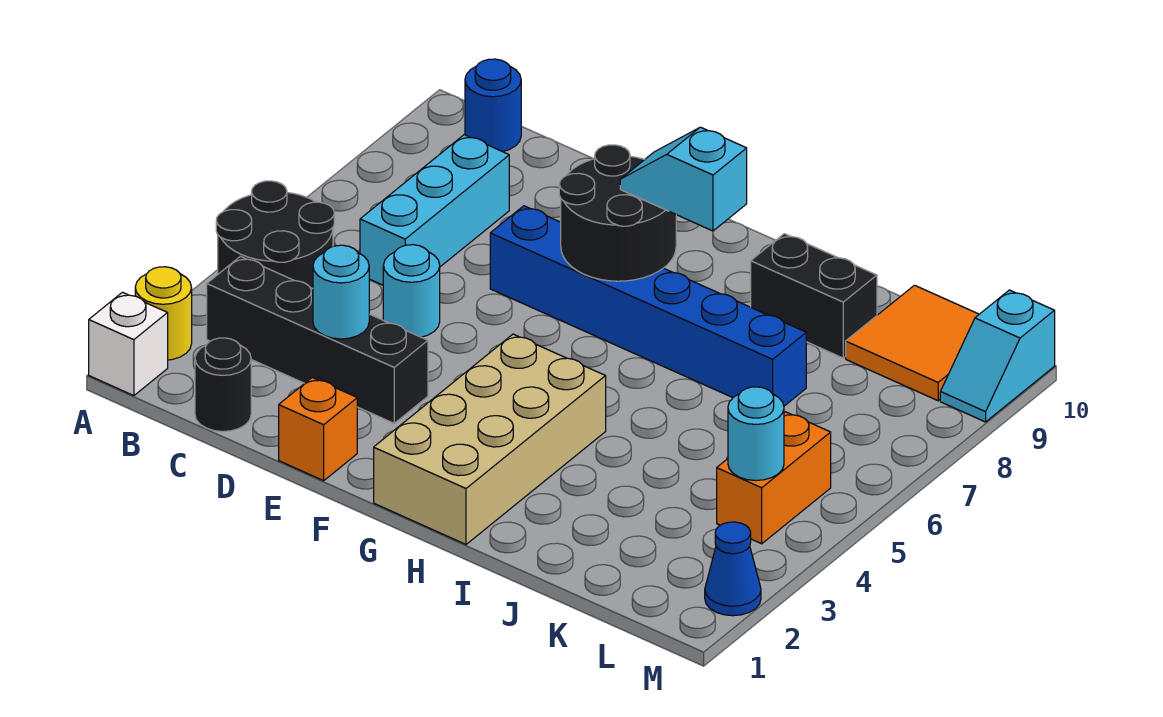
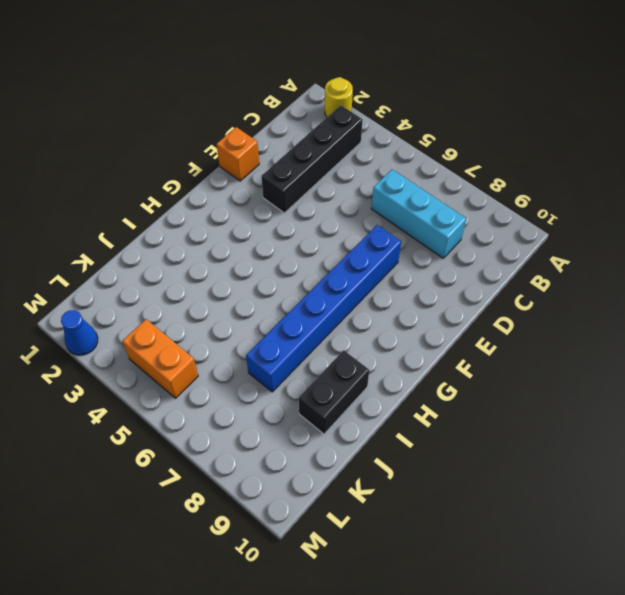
none -> white 1x1 brick [89,292,168,396]
none -> black 2x2 round brick [216,181,334,289]
none -> blue 1x1 round brick [465,59,521,152]

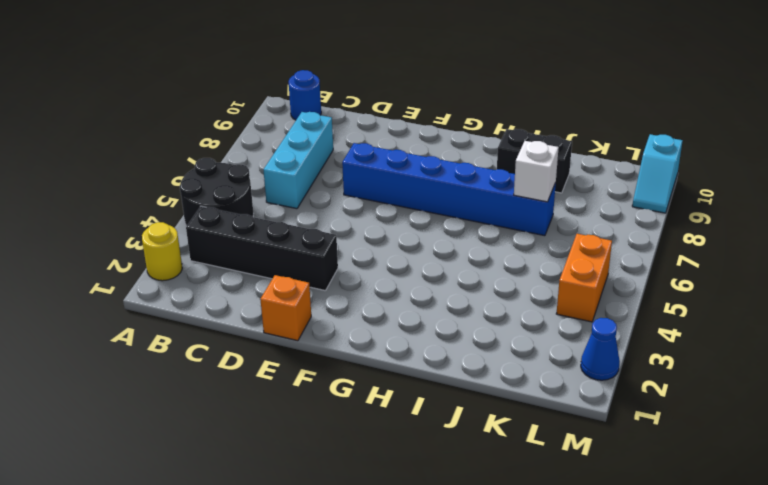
white 1x1 brick [514,141,559,202] -> white 1x1 brick moved to [89,292,168,396]
none -> black 1x1 round brick [195,338,251,432]
none -> cyan 1x1 round brick [383,245,440,337]
none -> tan 2x4 brick [374,334,606,544]

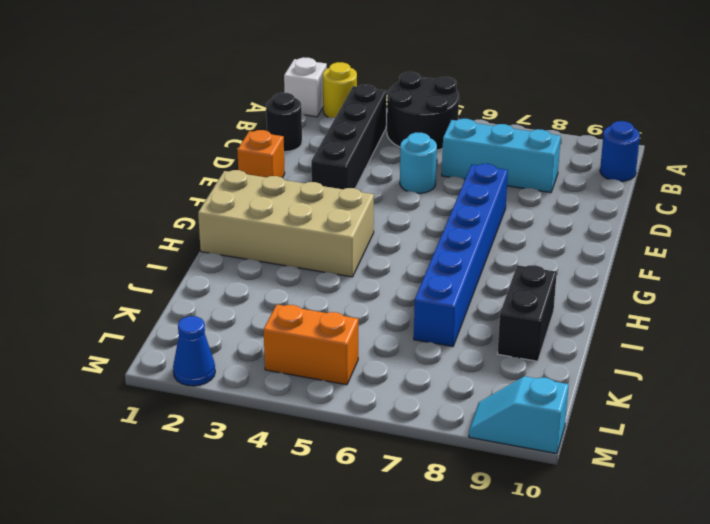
none -> orange 2x2 tile [846,285,979,401]
none -> cyan 1x1 round brick [313,245,369,339]
none -> black 2x2 round brick [559,145,676,281]

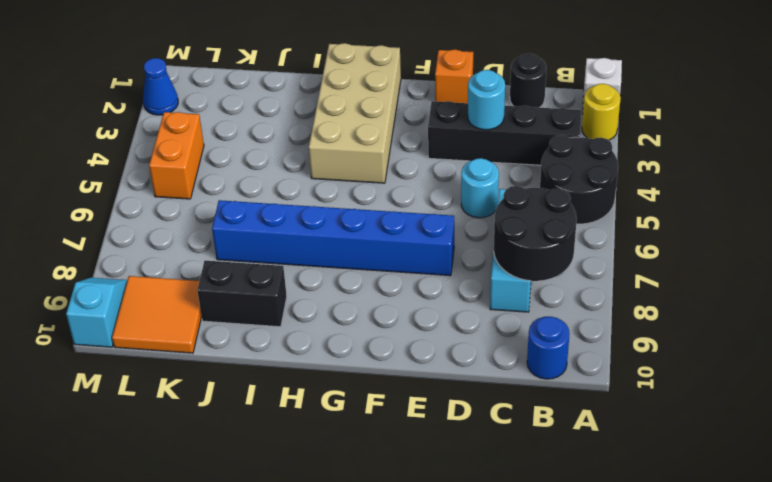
black 2x2 round brick [494,186,577,281] -> black 2x2 round brick moved to [559,145,676,281]
none -> cyan 1x1 round brick [728,387,784,481]
none -> cyan 1x2 slope [620,127,747,231]

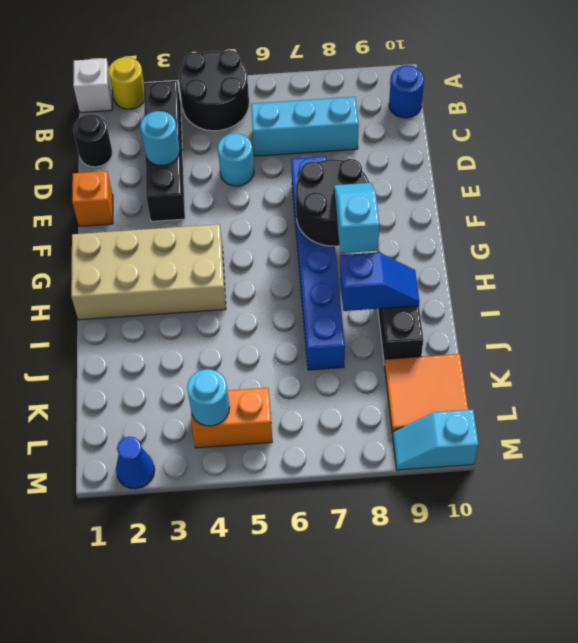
blue 1x2 slope [340,252,419,311] -> none

